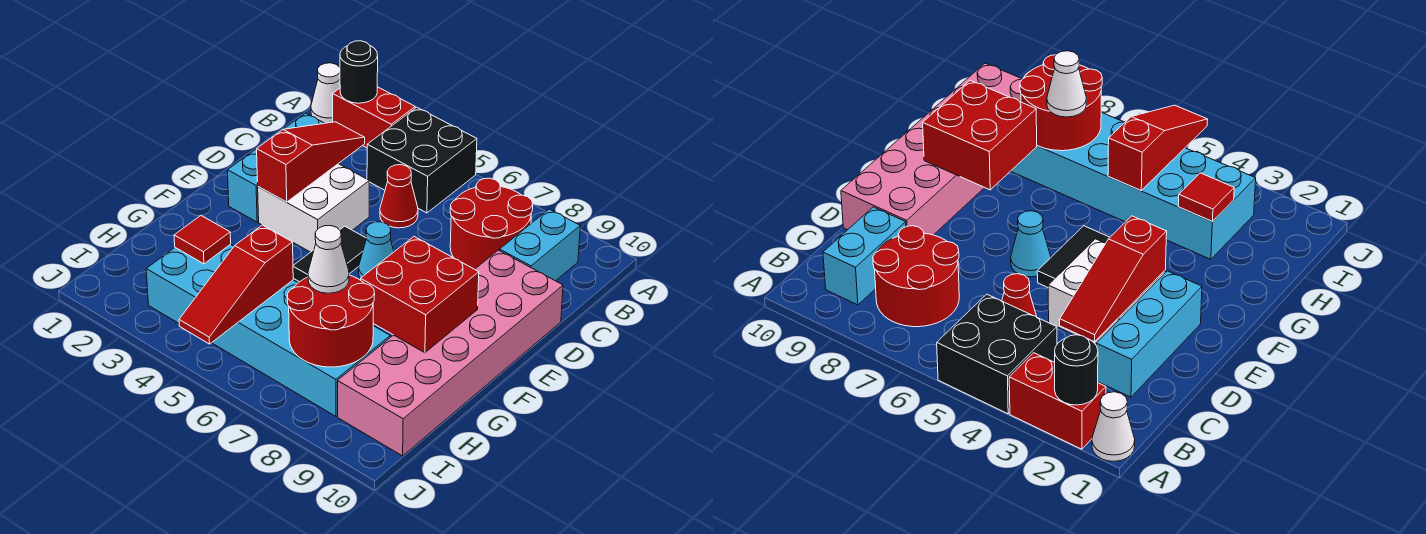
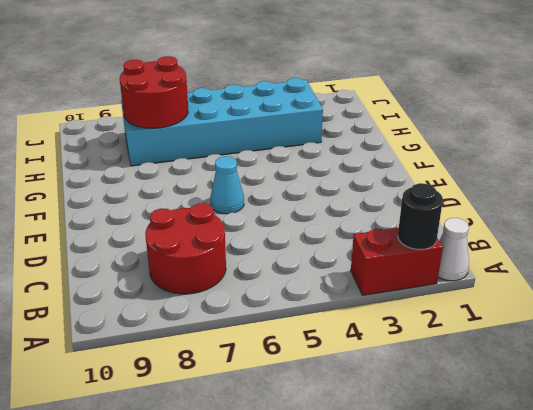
none -> black 2x2 brick [367,107,477,213]
none -> cyan 1x2 brick [500,209,580,281]
none -> cyan 1x3 brick [227,113,324,222]

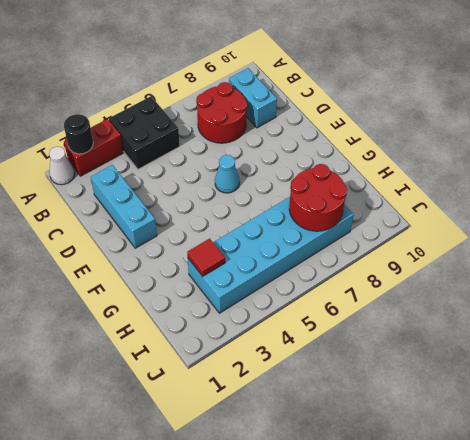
none -> red 1x1 cone [380,165,418,228]
none -> white 2x2 brick [258,164,369,252]
none -> pink 2x6 brick [338,250,563,456]

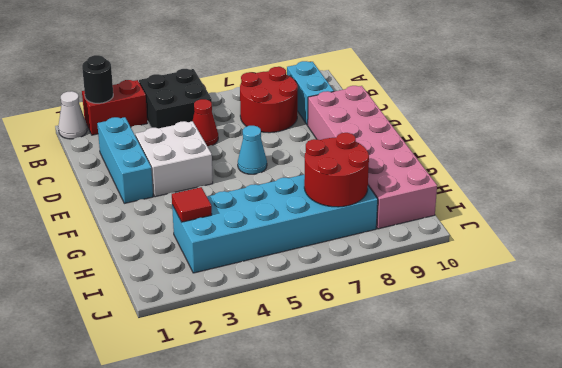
none -> black 1x2 tile [293,226,367,282]
none -> red 1x3 slope [257,122,365,202]
none -> red 2x2 brick [361,237,479,353]

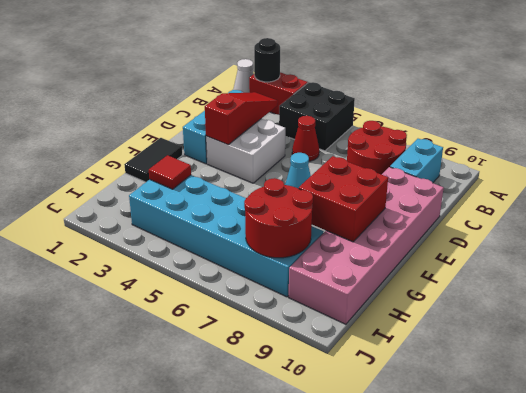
black 1x2 tile [124,138,182,182] -> black 1x2 tile moved to [293,226,367,282]
none -> red 1x3 slope [179,225,293,344]
none -> white 1x1 cone [308,226,349,293]

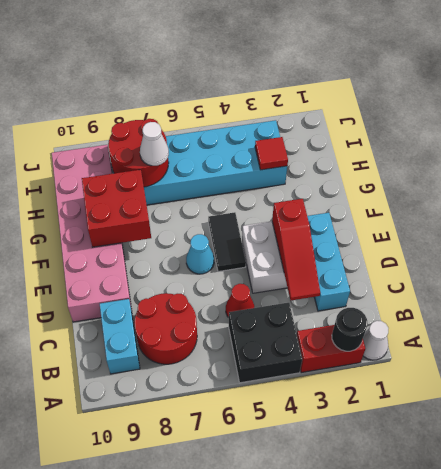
none -> red 1x3 slope [179,225,293,344]

